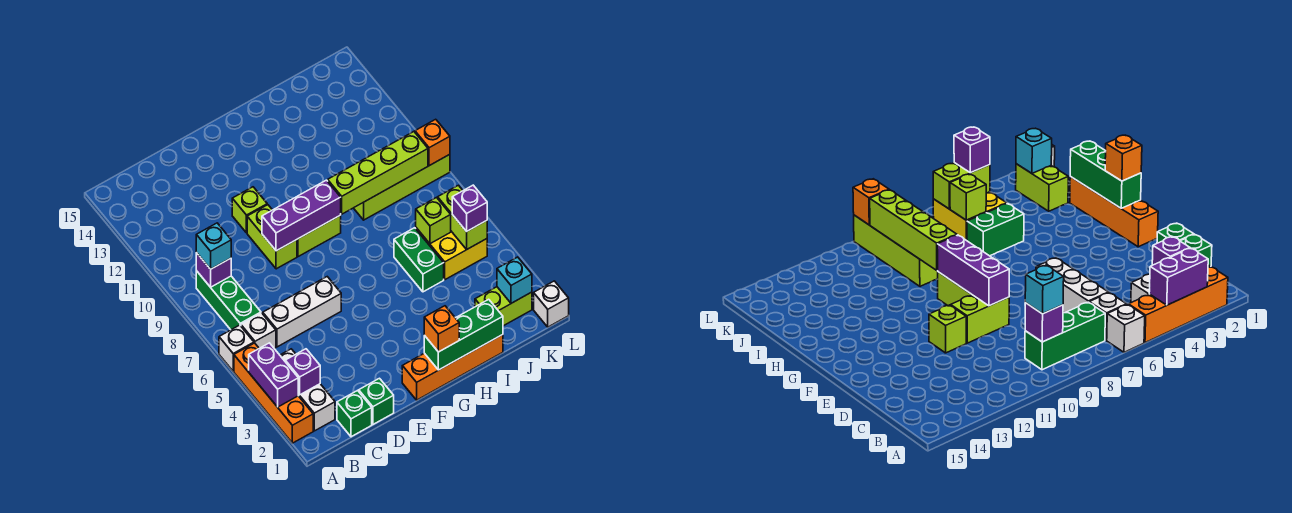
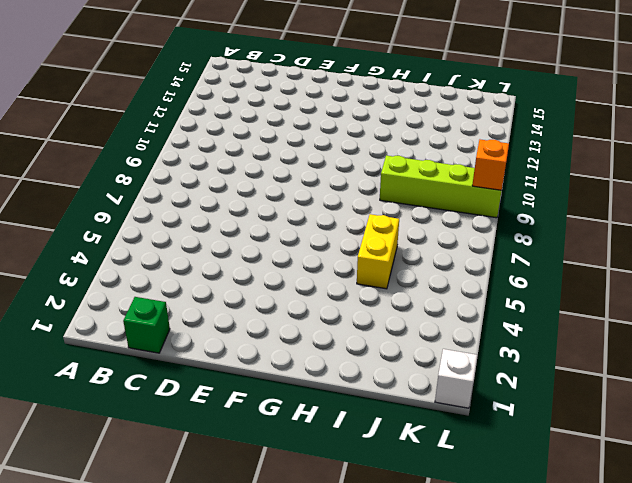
yellow 1x2 brick [357,214,399,289] -> green 1x2 brick [394,228,444,292]
none -> orange 1x4 brick [234,343,313,443]
none -> white 1x1 brick [219,325,254,371]
none -> white 1x3 brick [280,349,335,431]
none -> white 1x1 brick [241,313,276,349]

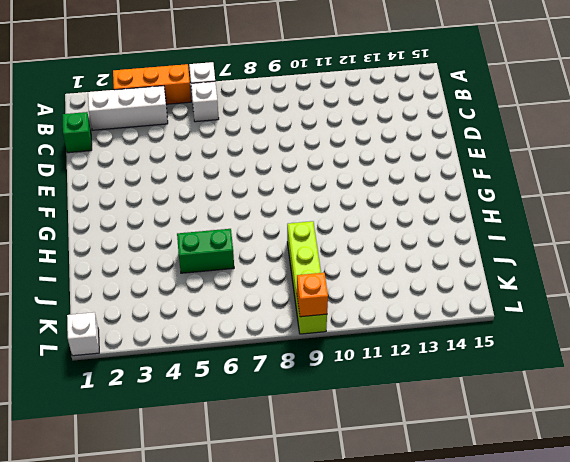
orange 1x3 brick [113,64,191,104] -> orange 1x4 brick [234,343,313,443]
none -> green 1x3 brick [196,271,261,330]
none -> white 1x3 brick [263,277,341,347]
none -> green 1x1 brick [359,378,394,424]
none -> lime 1x2 brick [247,205,297,269]

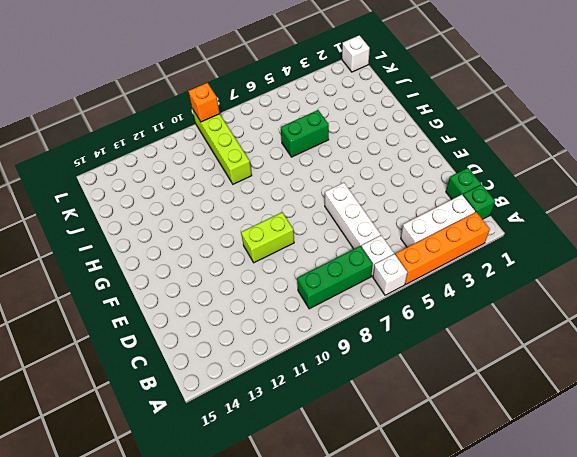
green 1x1 brick [463,185,495,219] -> green 1x1 brick moved to [359,378,394,424]
none -> lime 1x1 brick [232,187,267,233]
none -> orange 1x4 brick [402,335,503,400]
none -> lime 1x2 brick [297,215,341,257]
none -> lime 1x2 brick [475,287,532,326]

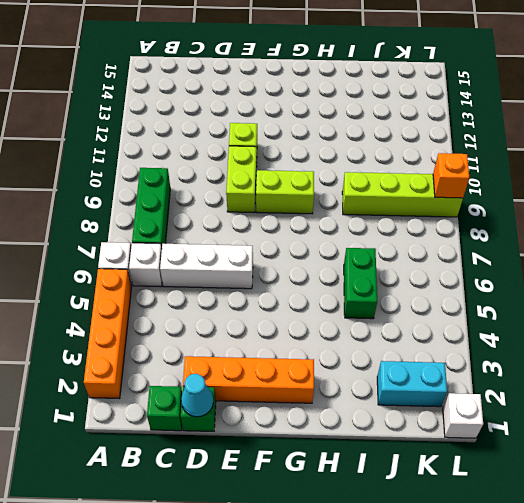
cyan 1x1 cone [181,374,213,417] -> none
orange 1x4 brick [183,356,314,403] -> orange 1x4 brick moved to [402,335,503,400]
cyan 1x2 brick [377,361,447,407] -> lime 1x2 brick [475,287,532,326]
none -> white 1x3 brick [280,349,335,431]
none -> yellow 2x2 brick [416,228,487,280]
none -> purple 1x2 brick [249,343,298,407]
none -> purple 1x1 brick [285,349,320,395]

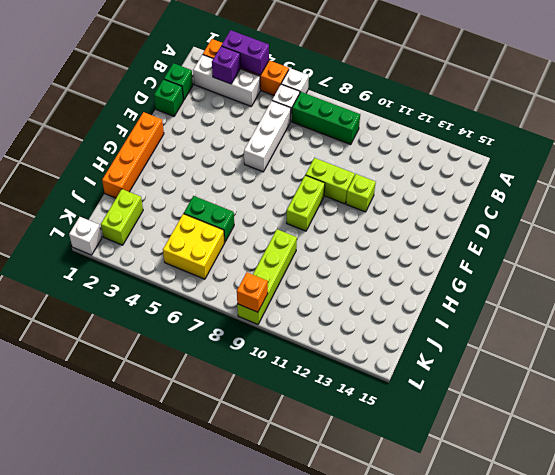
none -> purple 1x1 brick [196,253,231,287]
none -> purple 1x3 brick [262,180,341,251]
none -> green 1x3 brick [424,299,503,370]
none -> lime 1x4 brick [328,132,428,214]

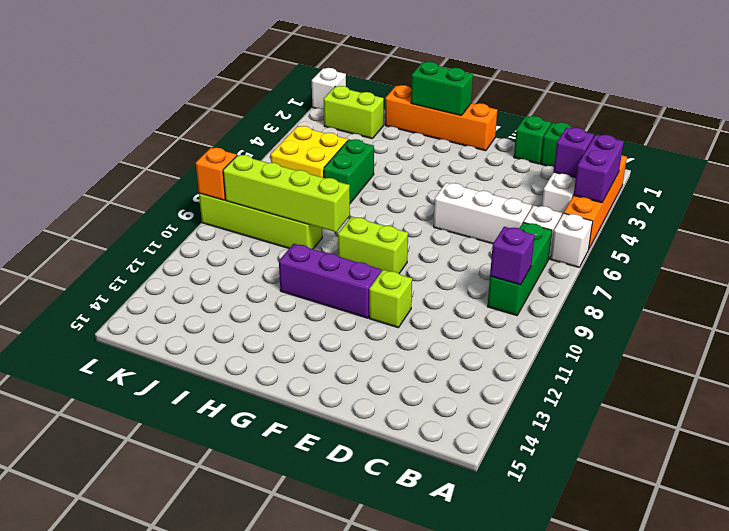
purple 1x3 brick [279,244,381,318] -> purple 1x3 brick moved to [262,180,341,251]
green 1x2 brick [411,62,473,116] -> green 1x3 brick [424,299,503,370]
none -> lime 1x2 brick [247,205,297,269]
none -> lime 1x1 brick [416,198,451,244]
none -> cyan 1x1 brick [497,257,532,303]
none -> lime 1x2 brick [438,185,487,250]

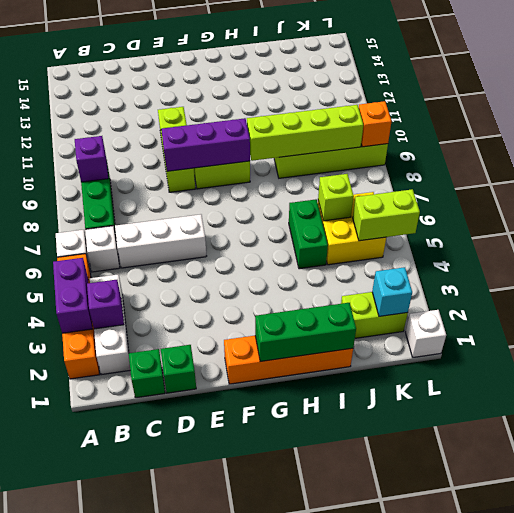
lime 1x2 brick [353,189,420,241] -> lime 1x2 brick turned to [438,185,487,250]
none -> cyan 1x1 brick [196,223,231,269]
none -> orange 1x1 brick [424,306,459,352]
none -> purple 1x1 brick [452,185,487,231]

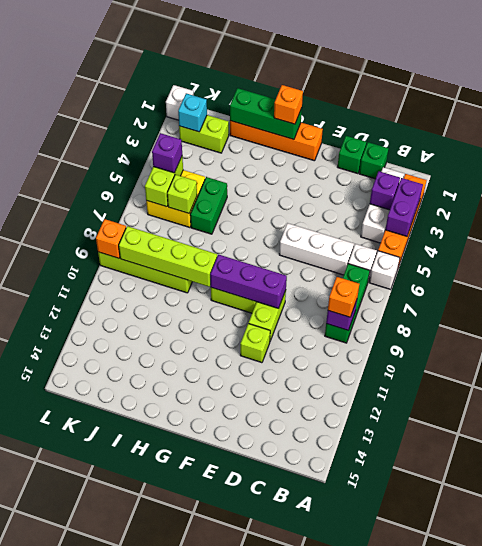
orange 1x1 brick [328,277,359,317] -> cyan 1x1 brick [196,223,231,269]

